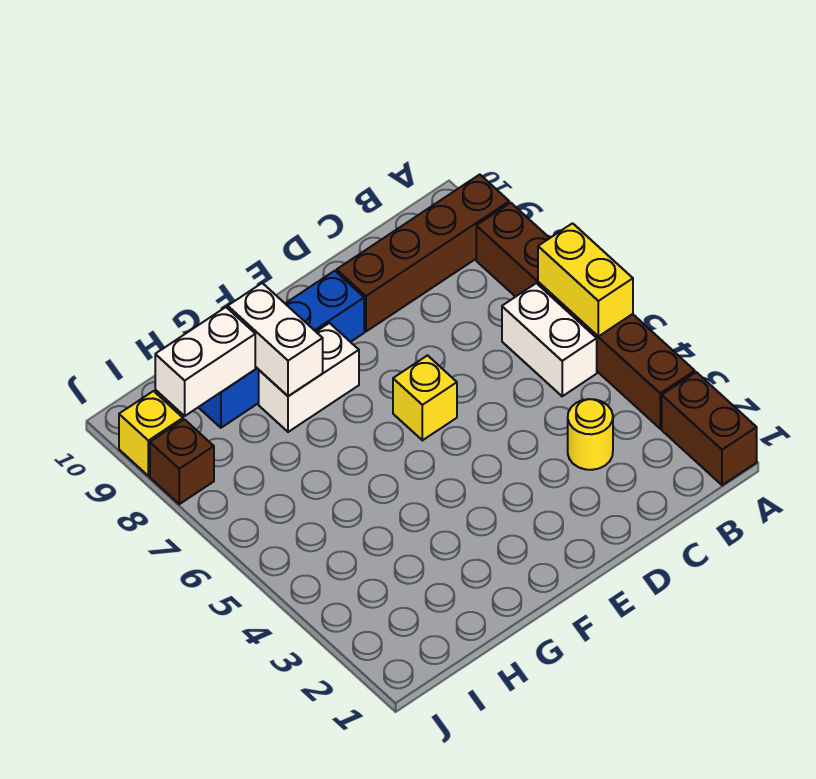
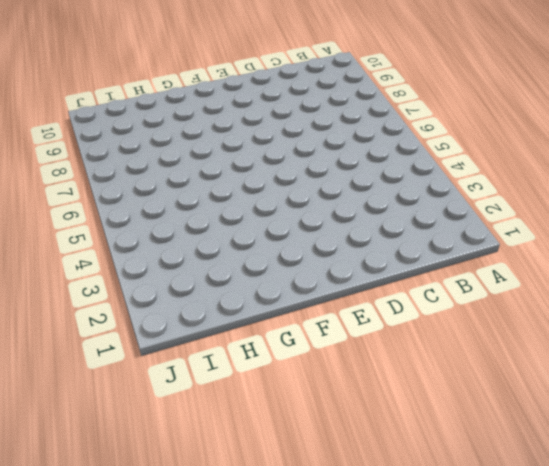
none -> brown 1x2 brick [662,372,757,485]
none -> brown 1x6 brick [476,203,695,429]
none -> brown 1x4 brick [337,175,509,331]

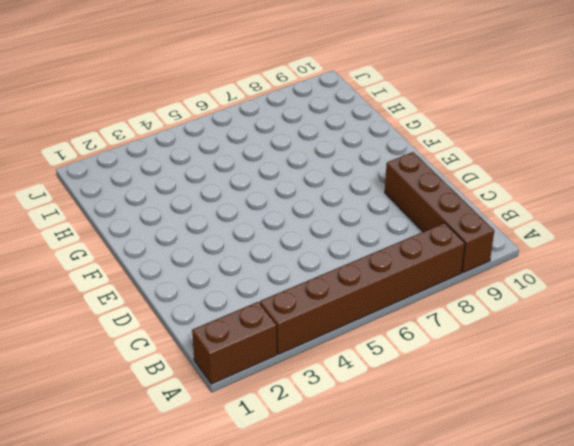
none -> white 1x2 brick [502,283,597,396]
none -> yellow 1x1 round brick [568,399,613,470]
none -> yellow 1x1 brick [393,356,457,440]

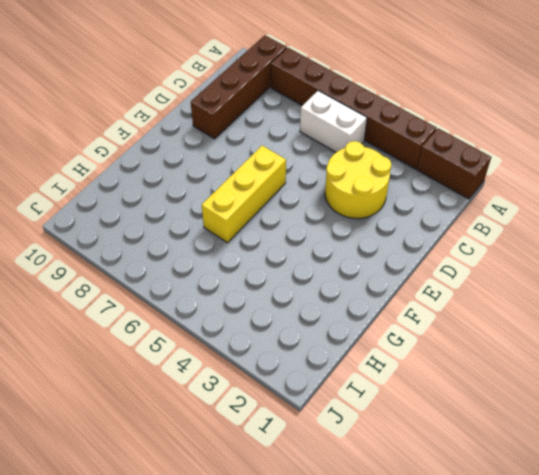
yellow 2x2 round brick [325,141,391,218] -> yellow 1x1 round brick [568,399,613,470]
yellow 1x3 brick [202,145,286,243] -> yellow 1x1 brick [393,356,457,440]
none -> blue 1x4 brick [198,271,364,428]
none -> white 1x2 brick [259,323,359,432]
none -> brown 1x1 brick [150,419,214,504]

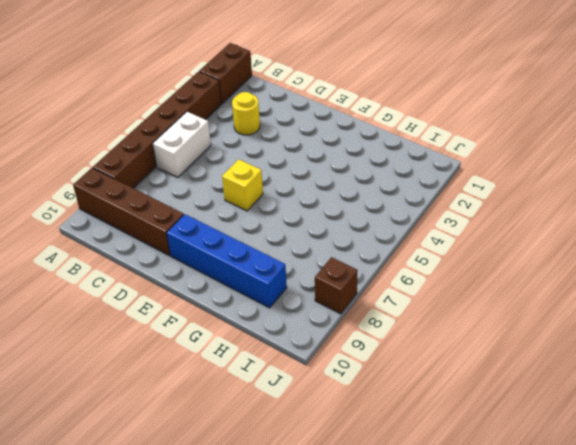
none -> white 1x2 brick [259,323,359,432]
none -> yellow 1x1 brick [119,391,183,476]
none -> yellow 1x2 brick [538,223,633,336]

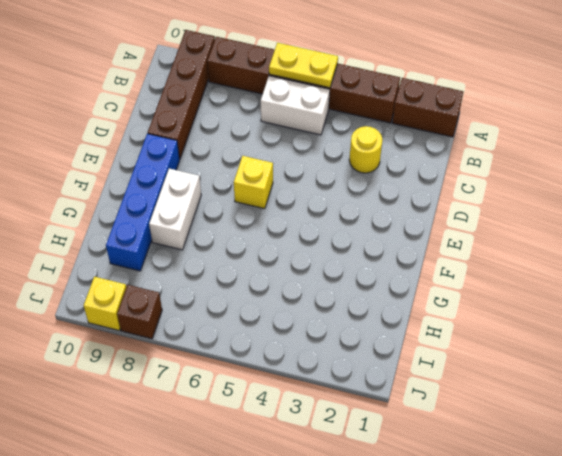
yellow 1x2 plate [269,43,338,88] -> yellow 1x2 brick [538,223,633,336]
none -> white 1x2 brick [228,283,323,396]
none -> white 1x2 brick [155,307,255,416]

